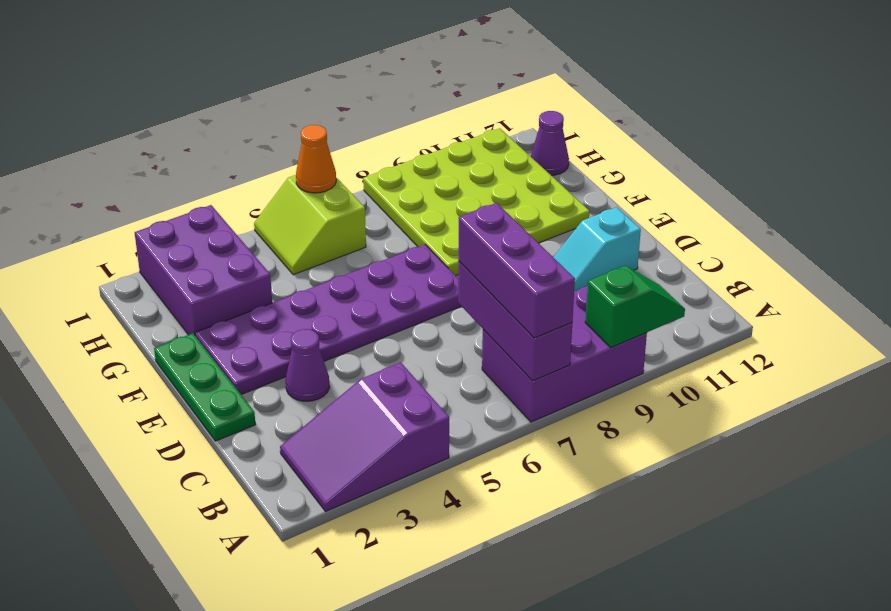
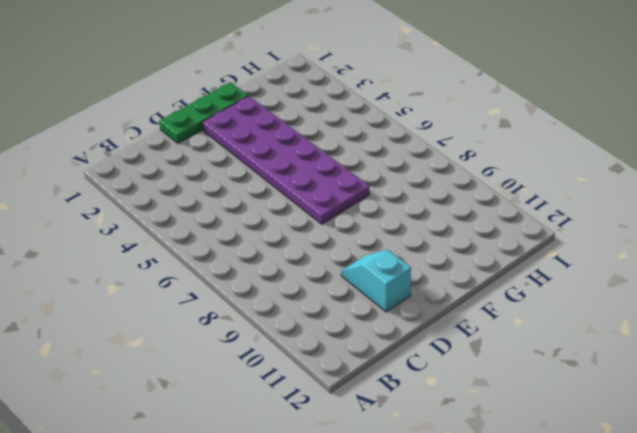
none -> purple 2x3 slope [280,363,449,511]
none -> purple 2x3 brick [482,286,647,422]
none -> purple 1x1 cone [286,329,330,401]

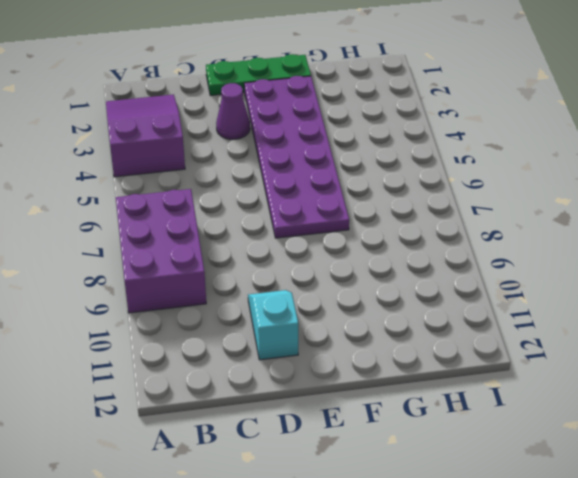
none -> lime 4x4 plate [363,128,589,276]
none -> purple 2x3 brick [135,205,272,335]
none -> lime 2x2 slope [254,175,366,275]

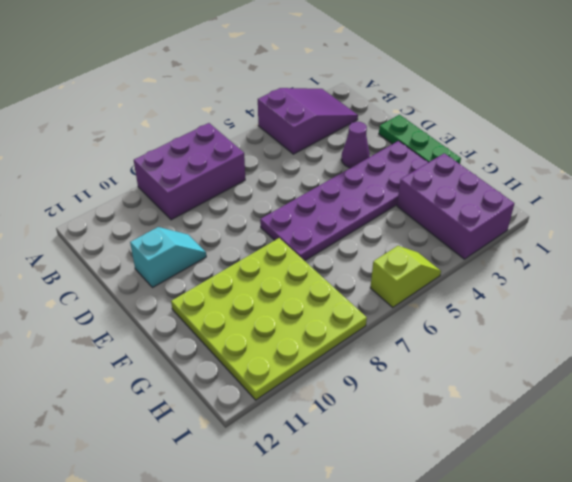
lime 1x2 slope [370,246,441,307] -> lime 2x2 slope [254,175,366,275]
none -> purple 1x1 cone [531,111,569,175]
none -> purple 1x3 brick [458,262,572,381]
none -> green 1x2 slope [585,266,685,347]

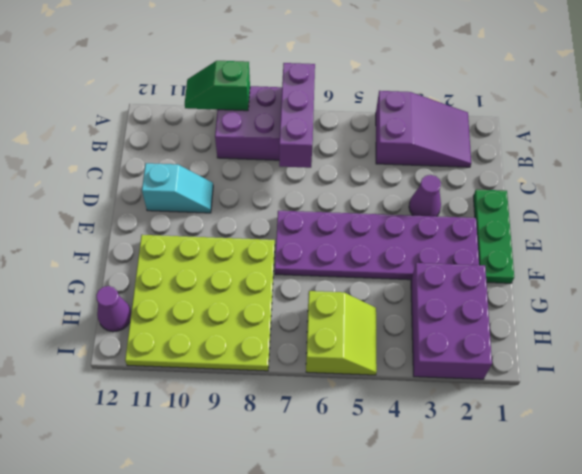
none -> orange 1x1 cone [296,125,336,193]
none -> purple 1x3 brick [459,203,575,338]

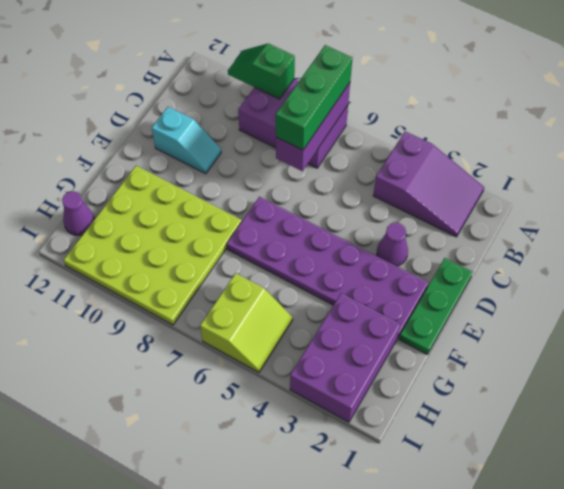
green 1x3 brick [276,45,352,150] -> purple 1x3 brick [459,203,575,338]
none -> orange 1x1 cone [296,125,336,193]

